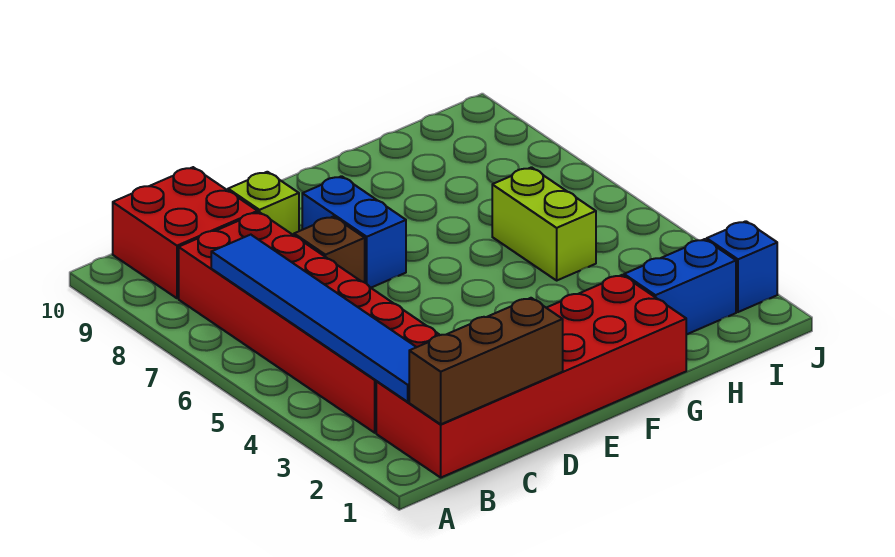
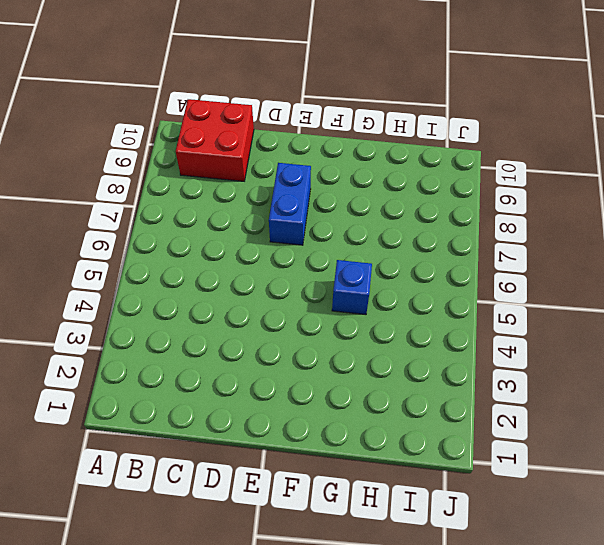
blue 1x1 brick [332,260,372,315] -> blue 1x1 brick moved to [707,221,777,312]
none -> red 2x6 brick [376,275,686,477]
none -> red 2x6 brick [179,212,439,433]

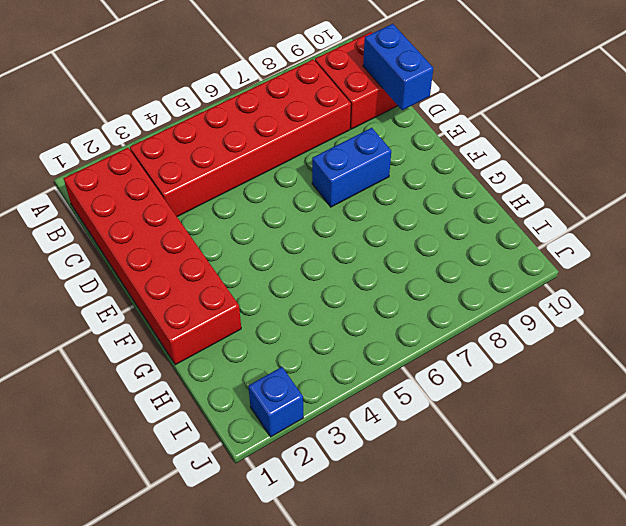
blue 1x2 brick [363,24,433,110] -> blue 1x2 brick moved to [624,239,736,335]
none -> brown 1x1 brick [294,217,365,282]
none -> lime 1x1 brick [228,172,299,235]

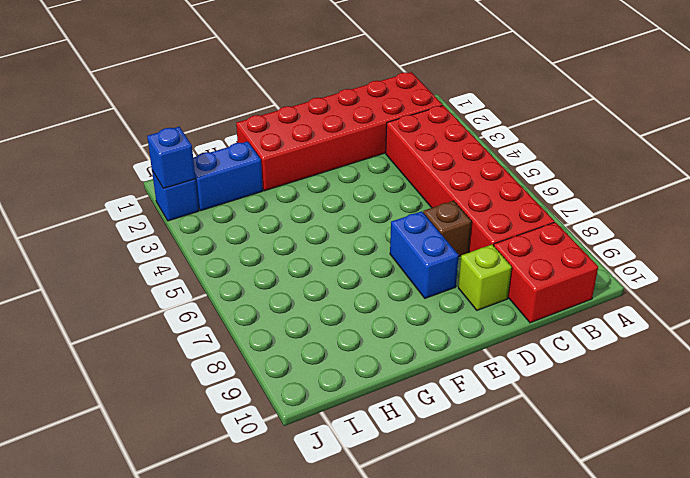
blue 1x1 brick [147,127,195,189] -> none
none -> lime 1x2 brick [492,167,596,280]
none -> brown 1x3 brick [409,298,563,424]

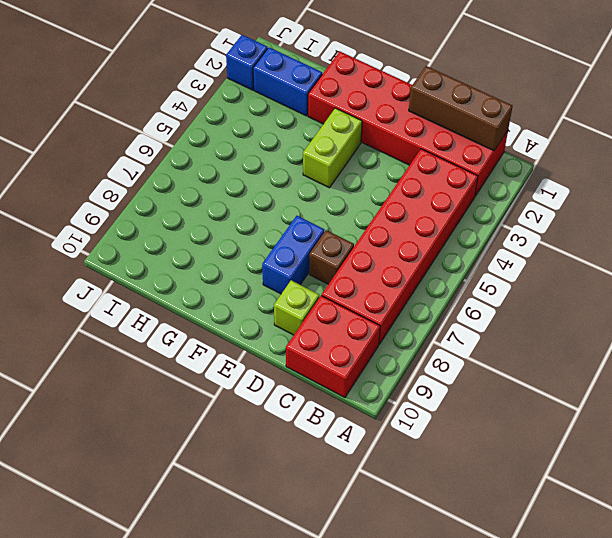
lime 1x2 brick [303,108,362,188] -> lime 1x2 brick moved to [492,167,596,280]
none -> blue 1x6 tile [211,235,416,402]

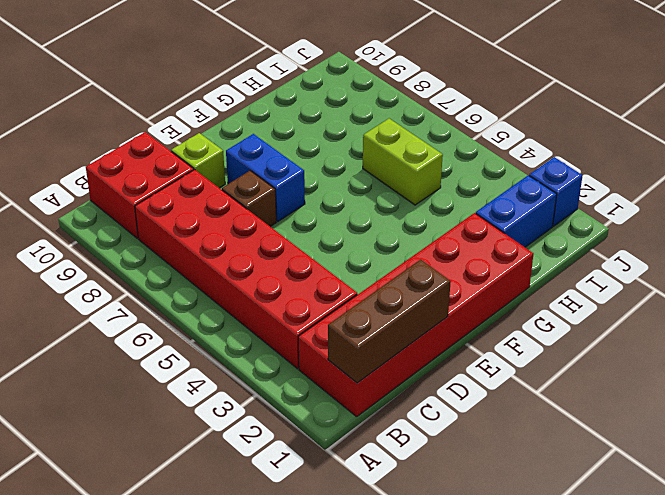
none -> blue 1x6 tile [211,235,416,402]

